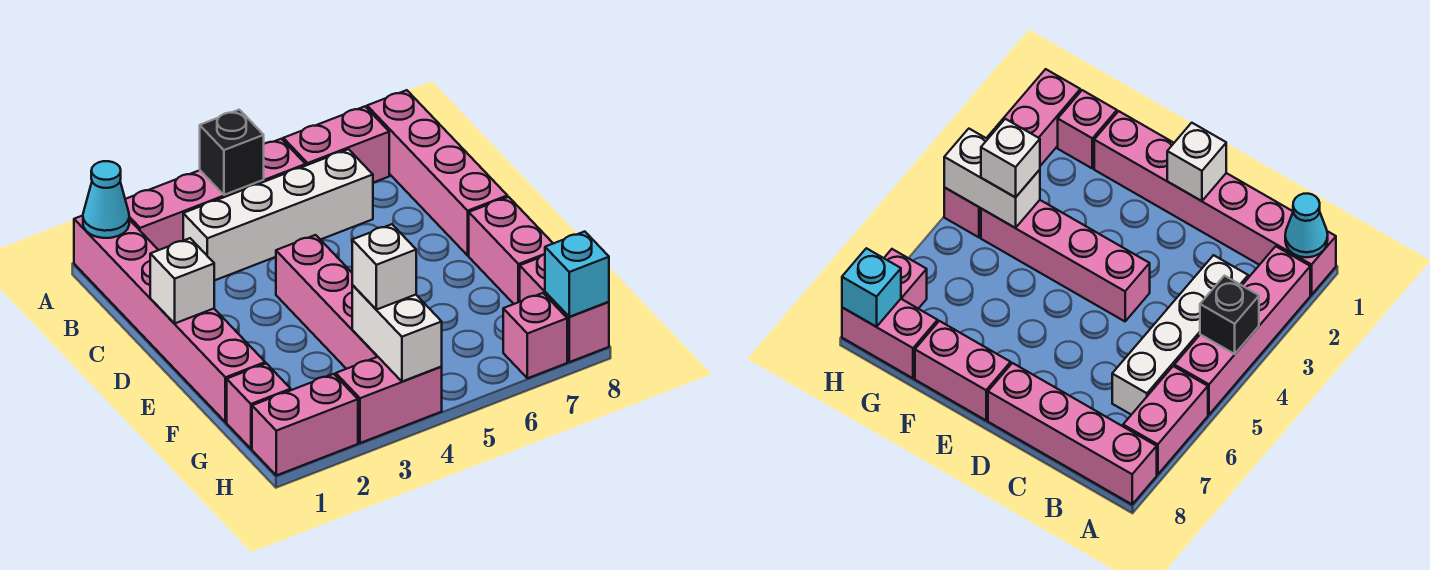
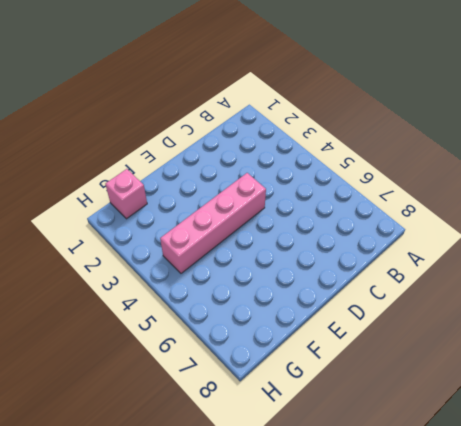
none -> pink 1x6 brick [74,216,265,422]
none -> pink 1x4 brick [125,139,306,250]
none -> pink 1x2 brick [283,106,389,183]

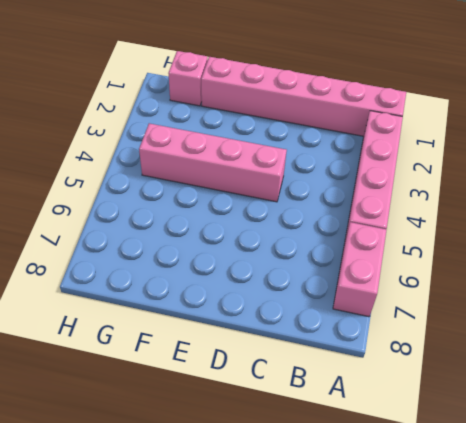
none -> pink 1x4 brick [367,90,507,255]
none -> white 1x4 brick [183,149,373,281]
none -> pink 1x2 brick [469,197,553,304]

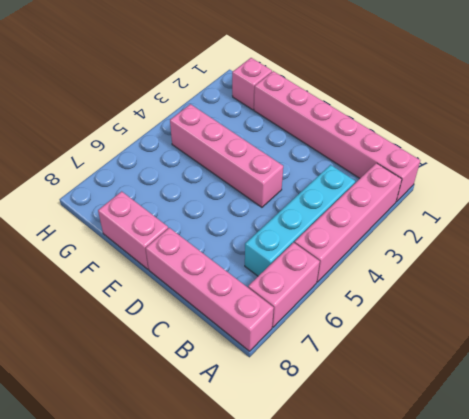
cyan 1x4 brick [245,165,355,276] -> white 1x4 brick [183,149,373,281]
none -> pink 1x2 brick [520,254,609,362]
none -> pink 1x2 brick [252,374,358,475]
none -> pink 1x2 brick [336,357,442,443]

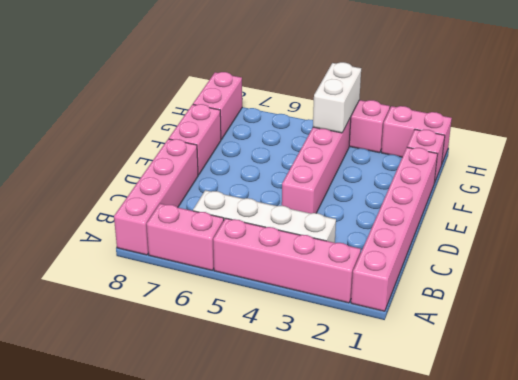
none -> pink 1x1 brick [503,293,567,378]
none -> cyan 1x1 cone [83,161,129,238]
none -> black 1x1 brick [200,110,264,195]

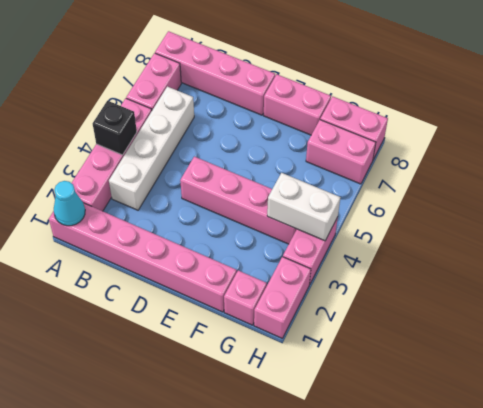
pink 1x2 brick [306,120,376,184] -> pink 1x1 brick [503,293,567,378]
none -> white 1x1 brick [150,238,214,324]
none -> cyan 1x1 brick [545,232,609,317]
none -> white 1x1 brick [352,224,416,310]

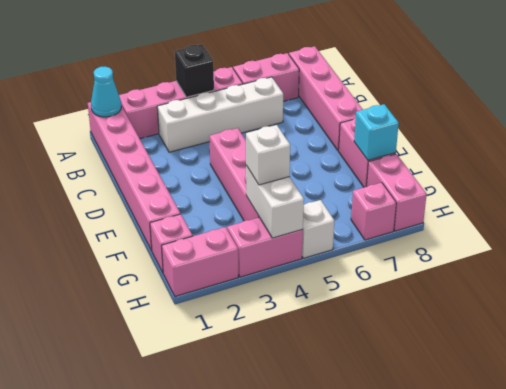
cyan 1x1 brick [354,104,399,160] -> cyan 1x1 brick moved to [545,232,609,317]
white 1x1 brick [302,200,334,258] -> white 1x1 brick moved to [150,238,214,324]

